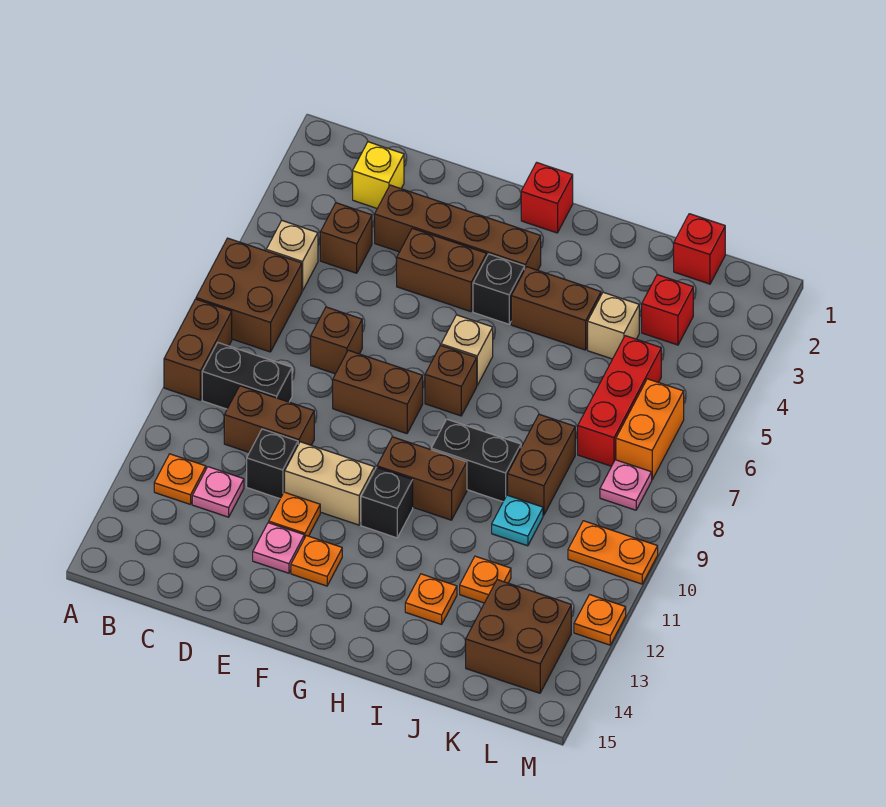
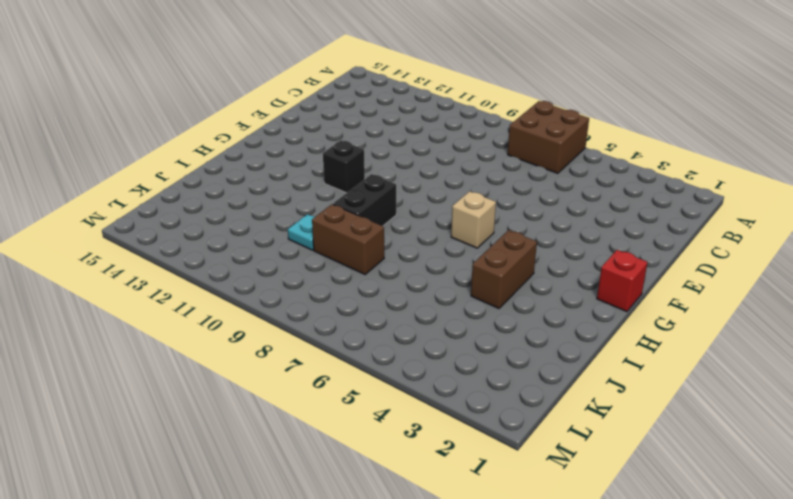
none -> brown 1x2 brick [164,299,232,400]
none -> tan 1x1 brick [266,220,318,291]
none -> black 1x2 brick [202,343,292,409]
none -> orange 1x1 plate [154,454,206,504]

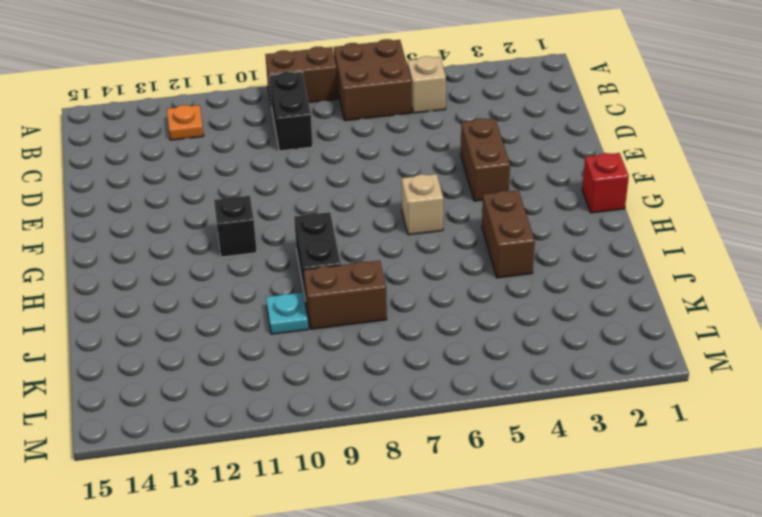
none -> yellow 1x1 brick [353,142,404,209]
none -> brown 1x1 brick [320,203,372,273]
none -> brown 1x2 brick [224,386,314,452]
none -> pink 1x1 plate [192,467,244,517]

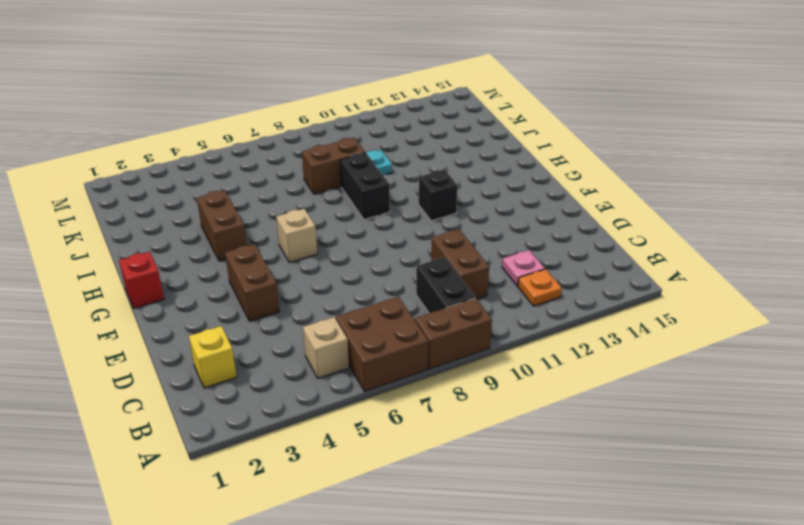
none -> brown 1x1 brick [320,203,372,273]
none -> brown 1x4 brick [375,185,541,270]
none -> brown 1x1 brick [311,307,362,374]
none -> black 1x1 brick [247,429,298,499]

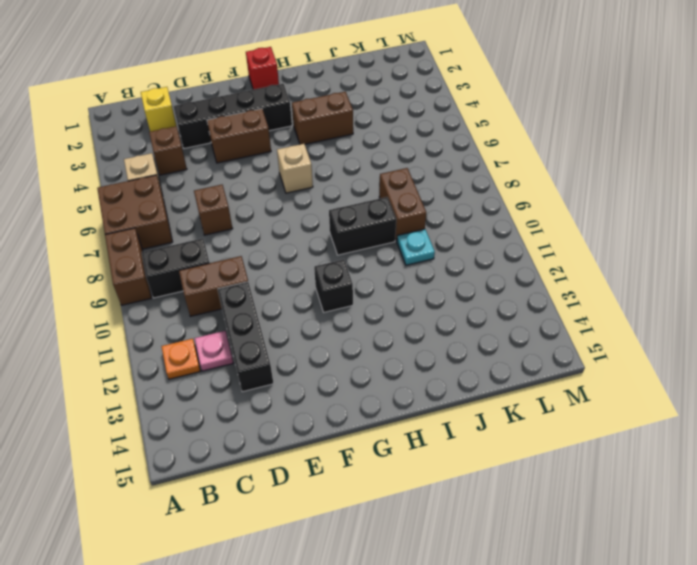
black 1x4 brick [173,84,292,148] -> brown 1x4 brick [375,185,541,270]
black 1x3 brick [218,282,274,392] -> black 1x1 brick [247,429,298,499]
none -> brown 1x2 brick [333,350,423,434]
none -> tan 1x2 brick [285,442,375,525]
none -> orange 1x1 plate [269,492,320,538]
none -> pink 1x1 plate [253,523,304,573]

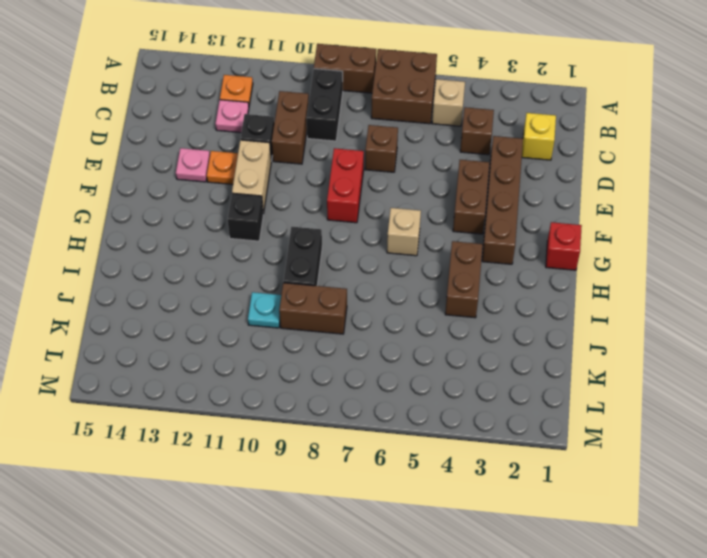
red 1x2 brick [327,148,364,223] -> brown 1x2 brick [333,350,423,434]
none -> orange 1x1 plate [291,536,342,586]
none -> black 1x1 brick [473,254,525,324]
none -> brown 1x1 brick [425,345,477,416]
none -> brown 1x2 brick [377,437,467,520]

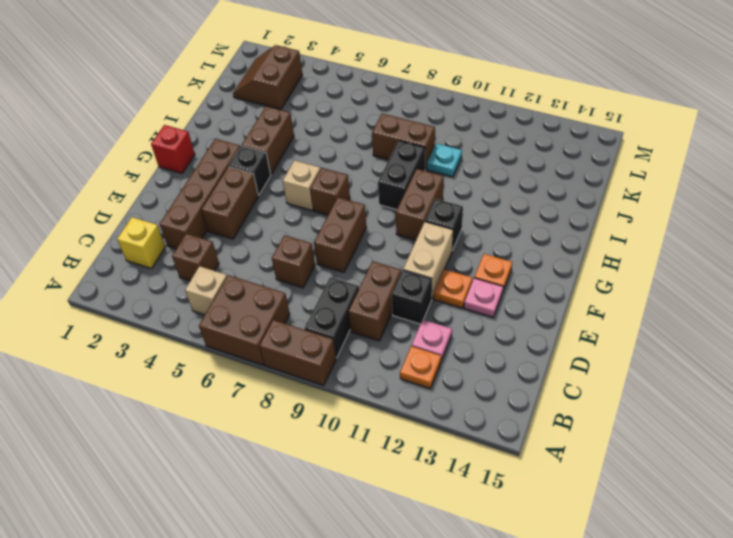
brown 2x2 slope [233,45,302,110] -> red 1x1 brick [642,275,693,345]
none -> orange 1x1 plate [405,574,457,624]
none -> tan 1x1 brick [588,292,639,359]
none -> orange 1x1 plate [460,556,511,603]
none -> red 1x1 brick [674,214,725,284]

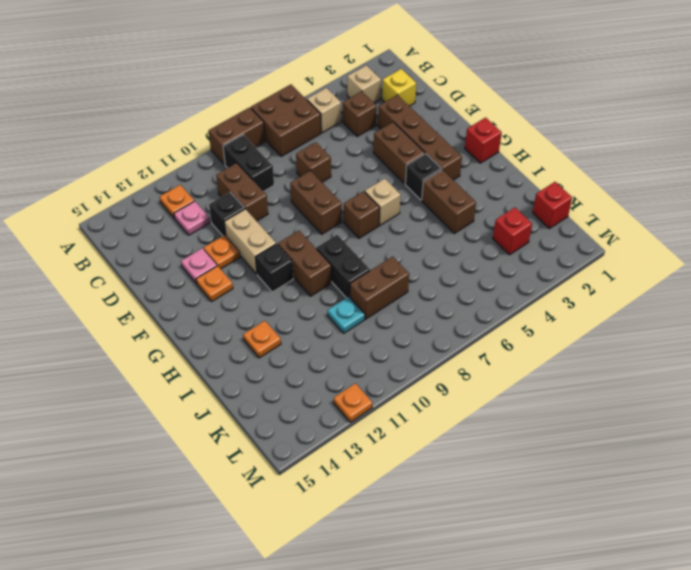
tan 1x1 brick [347,65,381,103] -> tan 1x1 brick moved to [588,292,639,359]
none -> orange 1x1 plate [460,556,511,603]
none -> red 1x3 brick [578,336,661,466]
none -> brown 2x2 brick [466,580,571,693]
none -> orange 1x2 brick [616,379,684,479]

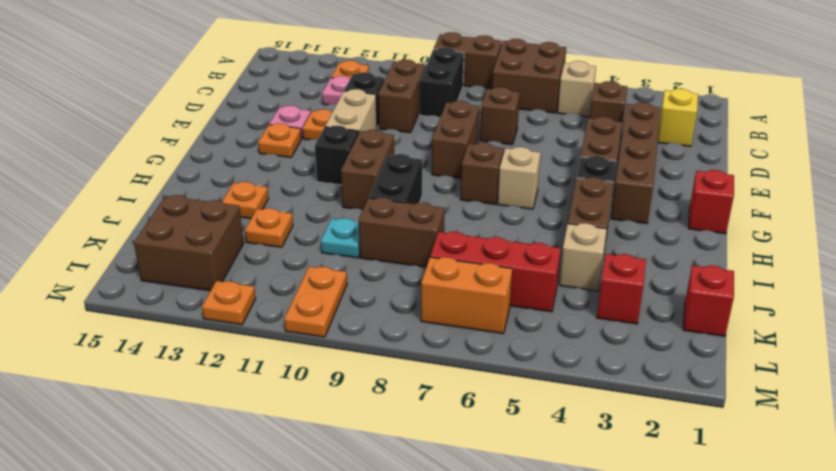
none -> pink 1x1 plate [600,460,652,510]

